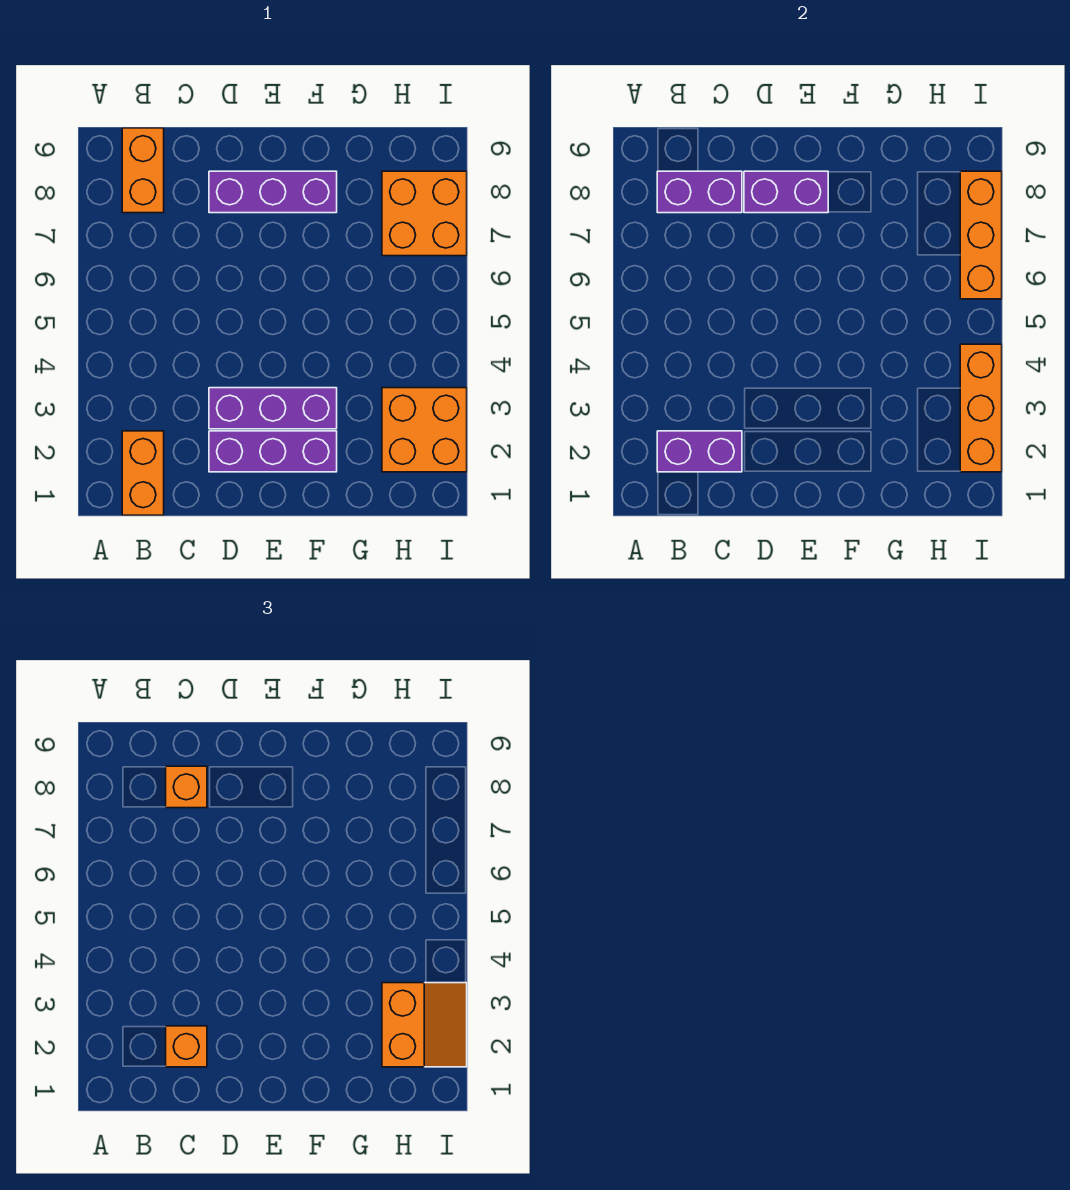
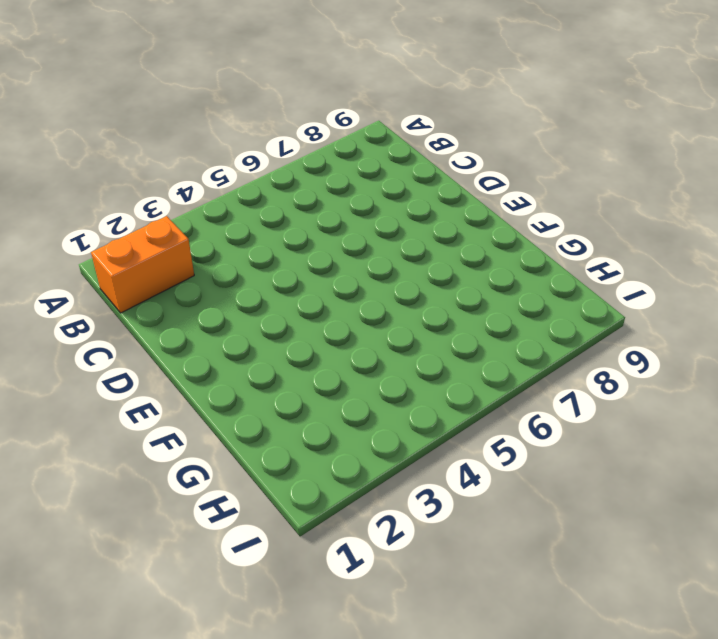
none -> orange 1x2 brick [122,128,164,213]
none -> purple 1x3 brick [209,431,337,472]
none -> purple 1x3 brick [209,388,337,429]

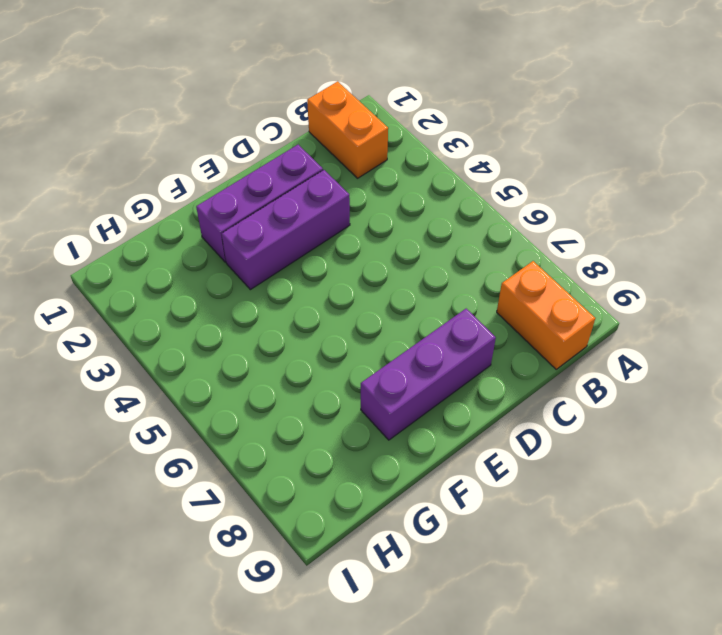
none -> orange 2x2 brick [382,388,467,472]
none -> orange 2x2 brick [382,171,467,256]
none -> purple 1x2 brick [657,431,742,472]

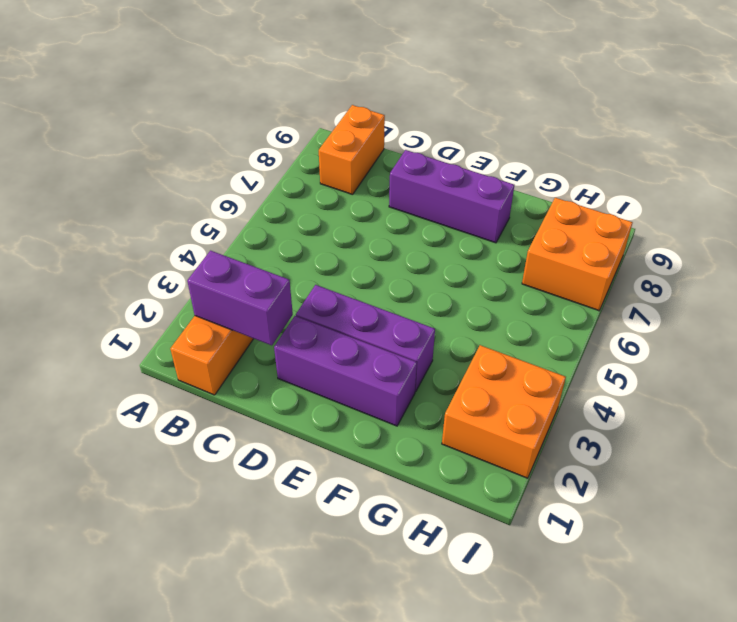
none -> purple 1x2 brick [657,171,742,213]
none -> purple 1x2 brick [744,171,828,213]
none -> orange 1x3 brick [960,344,1002,472]

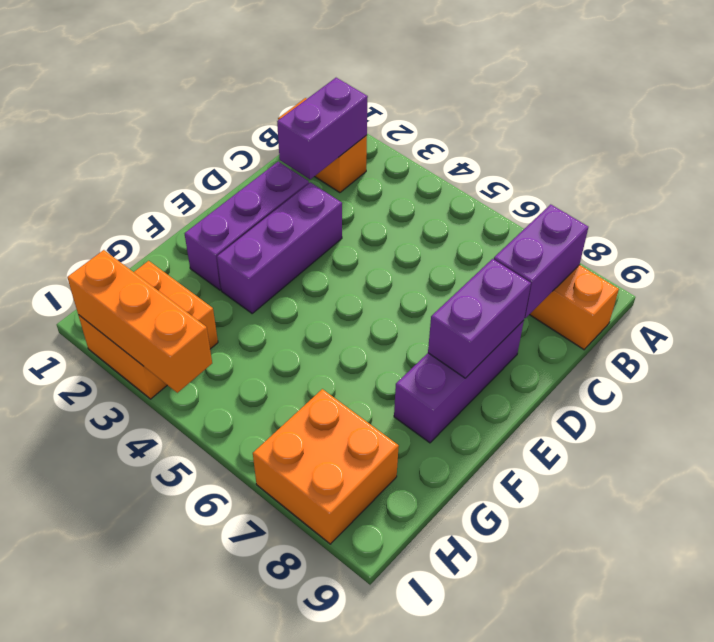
none -> orange 1x3 brick [960,171,1002,299]
none -> orange 1x1 brick [166,1026,207,1067]
none -> orange 1x1 brick [166,766,207,808]

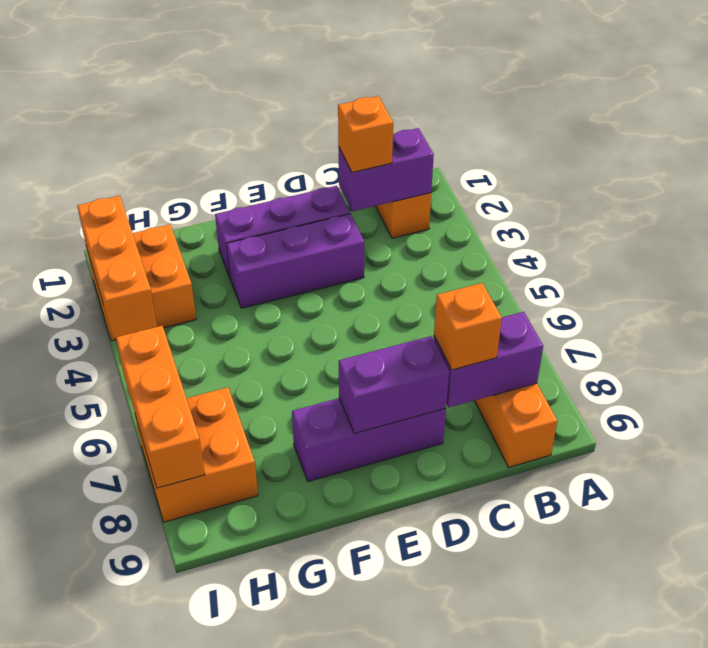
none -> orange 2x2 slope [382,983,467,1067]

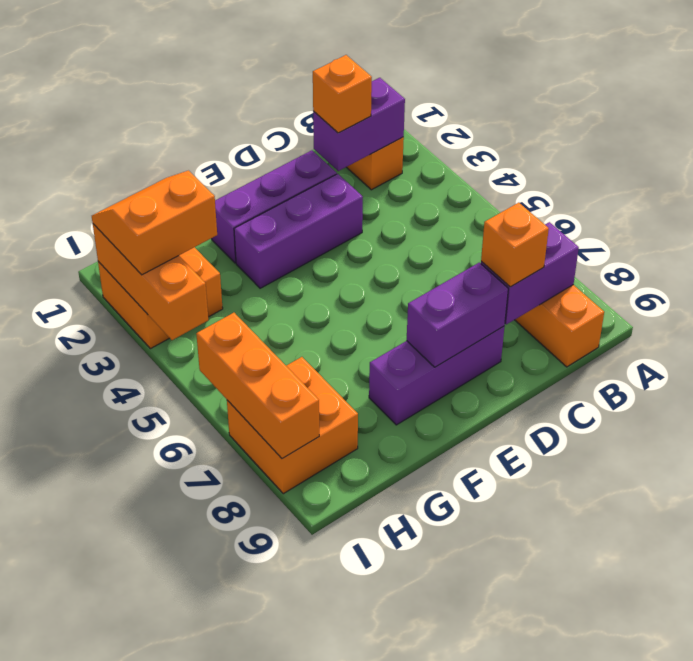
orange 2x2 slope [92,171,217,275] -> orange 2x2 slope turned to [382,983,467,1067]

